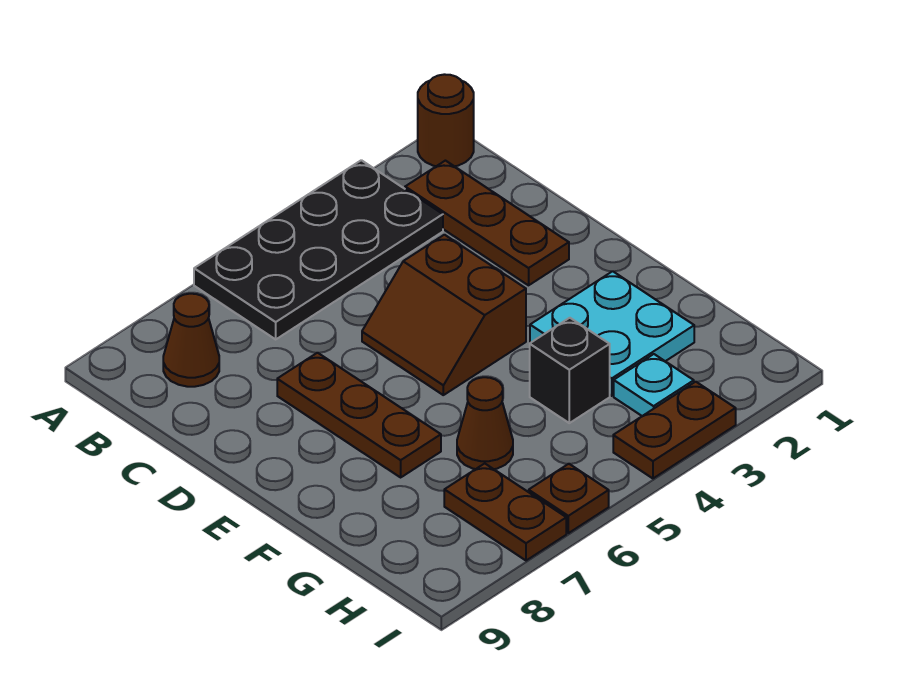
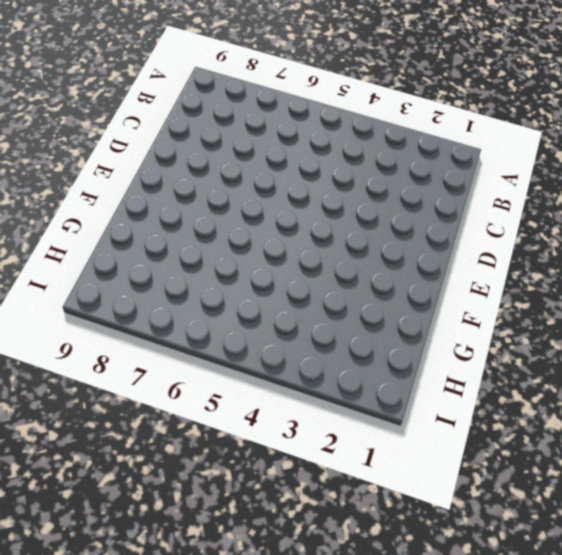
none -> brown 1x1 round brick [418,74,474,166]
none -> black 2x4 plate [194,160,443,339]
none -> brown 1x3 plate [405,161,569,285]

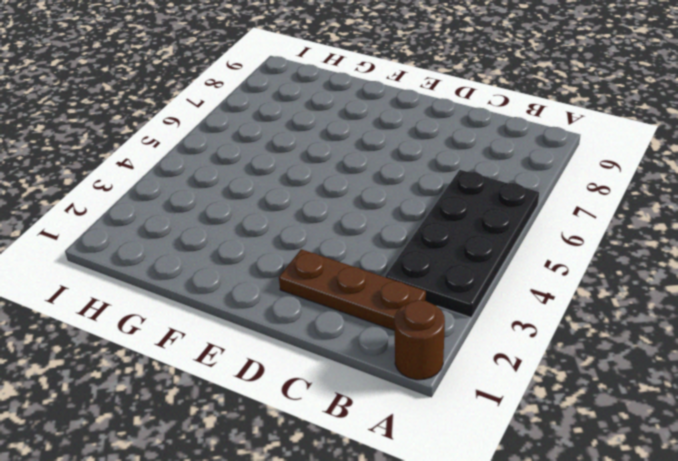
none -> brown 1x1 cone [163,294,219,387]
none -> brown 2x2 slope [362,235,526,395]
none -> brown 1x3 plate [277,353,441,477]

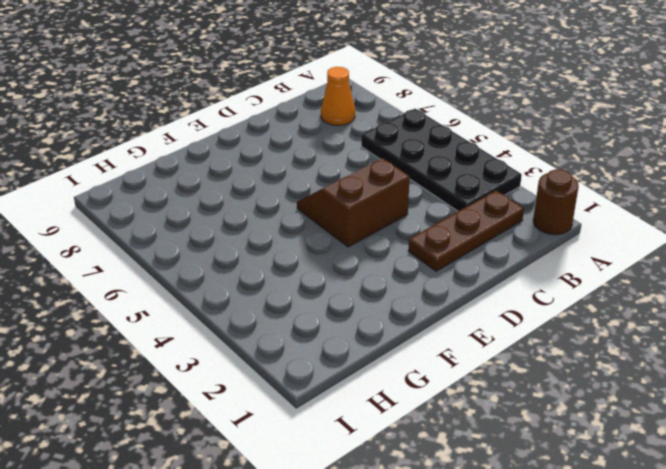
orange 1x1 cone [321,67,355,126] -> brown 1x1 cone [163,294,219,387]
none -> brown 1x3 plate [277,353,441,477]
none -> cyan 2x2 plate [530,271,694,396]
none -> black 1x1 brick [530,318,610,423]

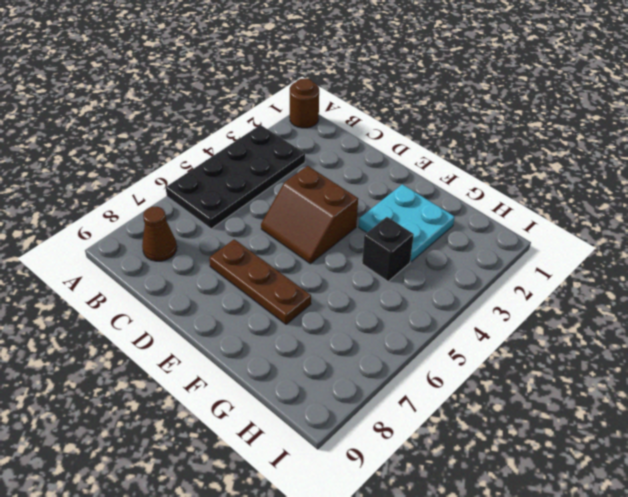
none -> brown 1x3 plate [405,161,569,285]
none -> brown 1x1 cone [457,377,513,469]
none -> cyan 1x1 plate [614,354,694,416]

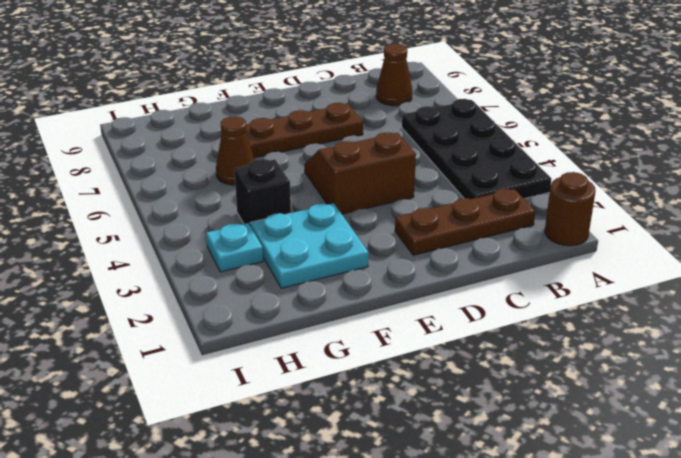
none -> brown 1x2 plate [444,463,566,561]
none -> brown 1x2 plate [613,382,736,478]
none -> brown 1x1 plate [529,464,609,533]

